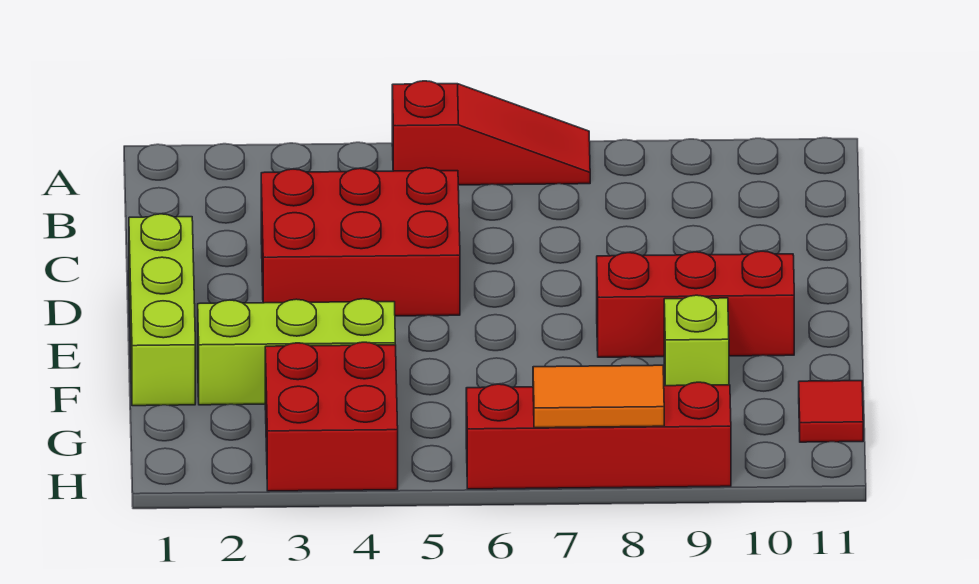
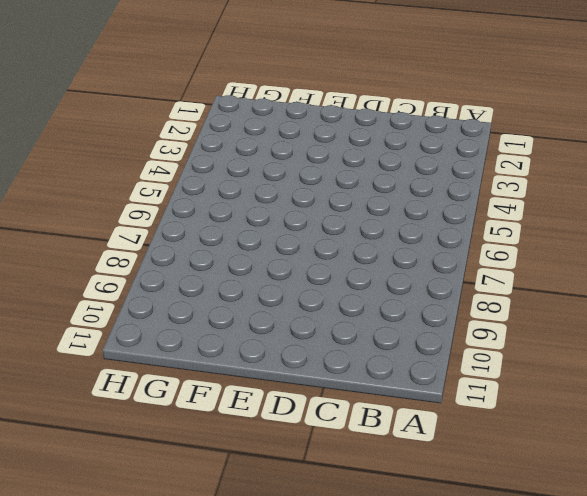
none -> red 1x3 slope [392,81,590,185]
none -> red 2x3 brick [261,168,460,316]

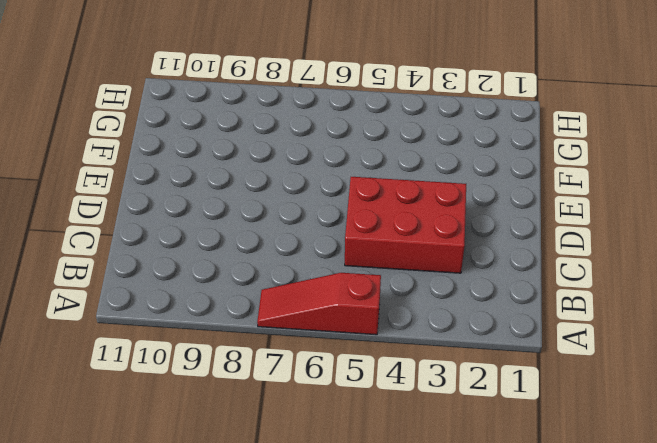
none -> lime 1x3 brick [129,214,195,406]
none -> red 1x3 brick [597,251,794,357]

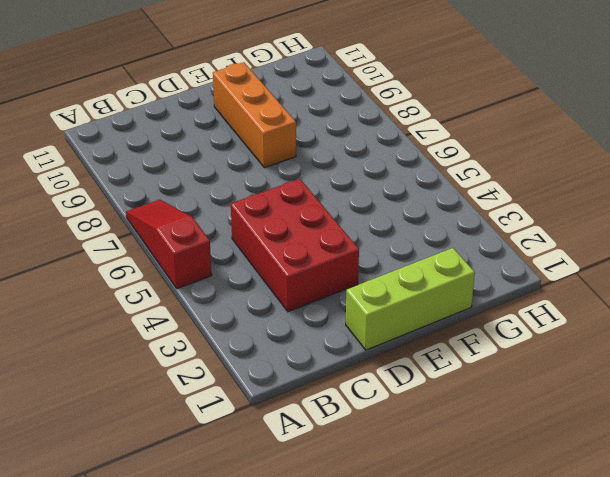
orange 1x3 brick [213,62,296,168] -> red 1x3 brick [597,251,794,357]
none -> lime 1x3 brick [198,299,395,405]
none -> lime 1x1 brick [664,295,729,386]

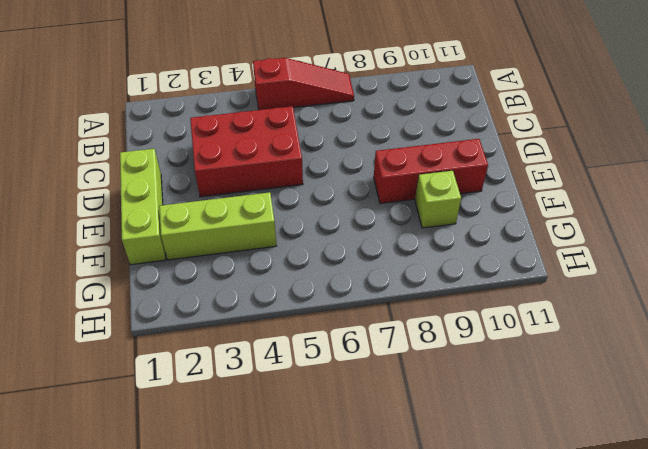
none -> red 2x2 brick [265,342,398,491]
none -> red 1x1 tile [799,381,863,442]

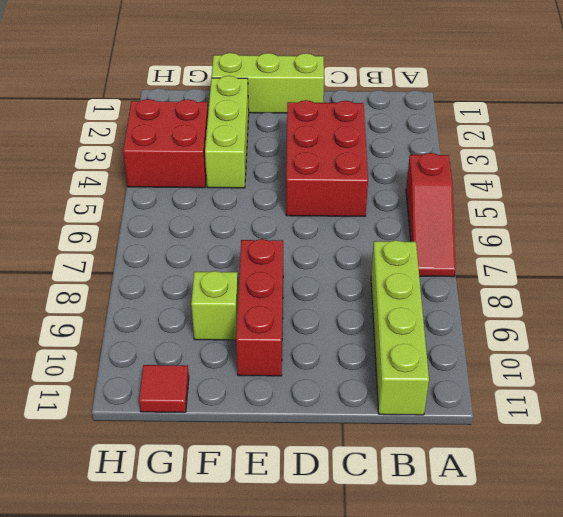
lime 1x4 brick [371,240,429,415] -> none
none -> red 1x4 brick [466,382,731,489]
none -> orange 1x2 tile [533,365,664,428]

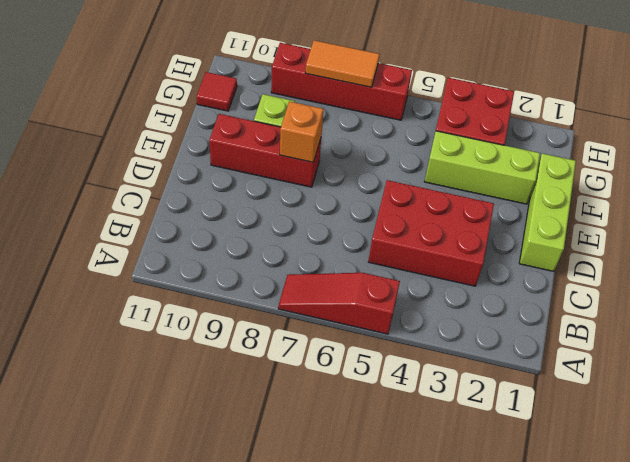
orange 1x1 brick [280,101,324,162] -> none

